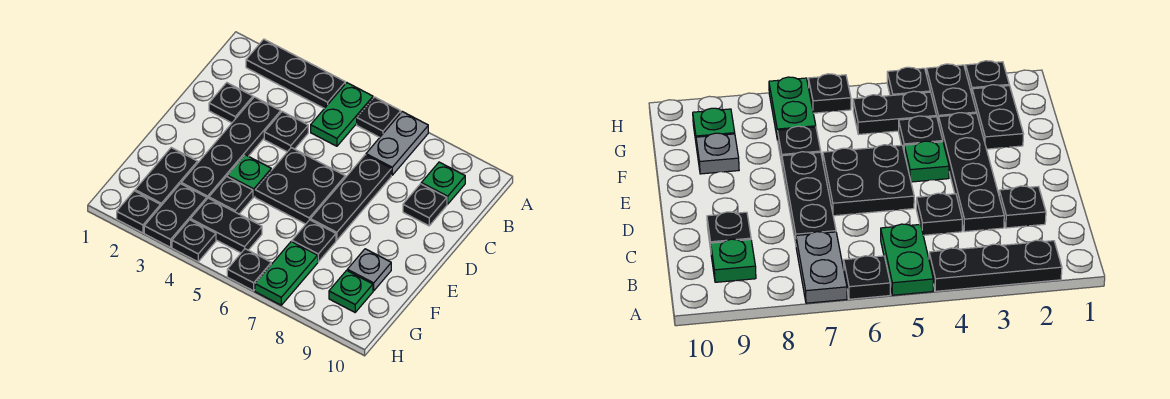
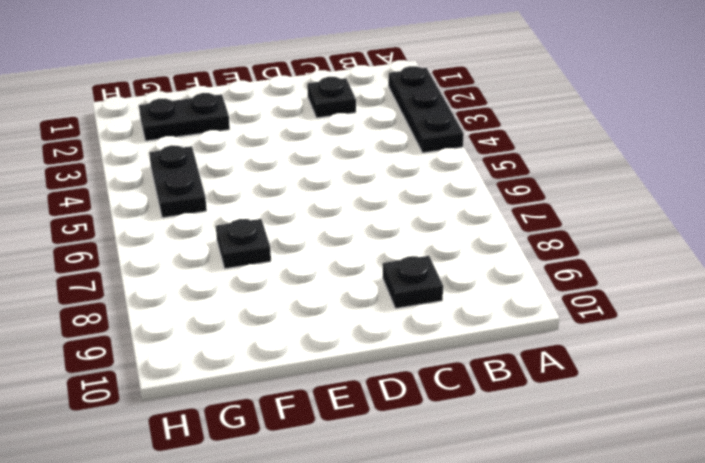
none -> green 1x2 plate [311,83,373,146]
none -> black 1x1 plate [357,97,401,137]
none -> grey 1x2 plate [366,112,428,175]

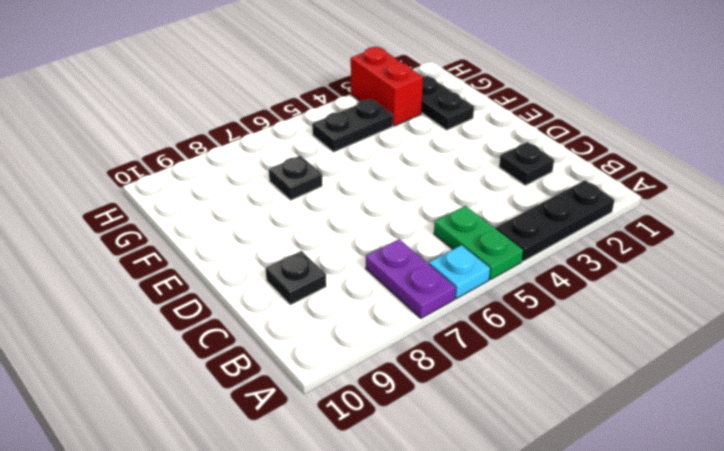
cyan 1x1 plate [429,245,490,299] -> black 1x1 plate [357,97,401,137]
purple 1x2 plate [366,239,456,318] -> grey 1x2 plate [366,112,428,175]
red 1x2 brick [351,47,423,126] -> black 1x2 plate [144,184,207,247]
none -> green 1x1 plate [421,162,465,204]
none -> black 1x4 plate [181,97,281,199]
none -> black 1x1 plate [264,112,308,152]

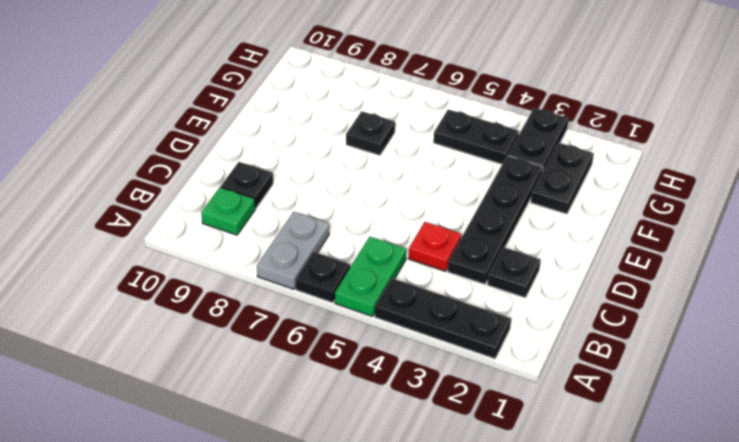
red 1x1 plate [409,222,461,271] -> black 1x1 plate [264,112,308,152]
none -> black 1x3 plate [311,155,391,240]
none -> black 2x2 plate [255,148,345,224]
none -> green 1x1 plate [227,155,271,197]

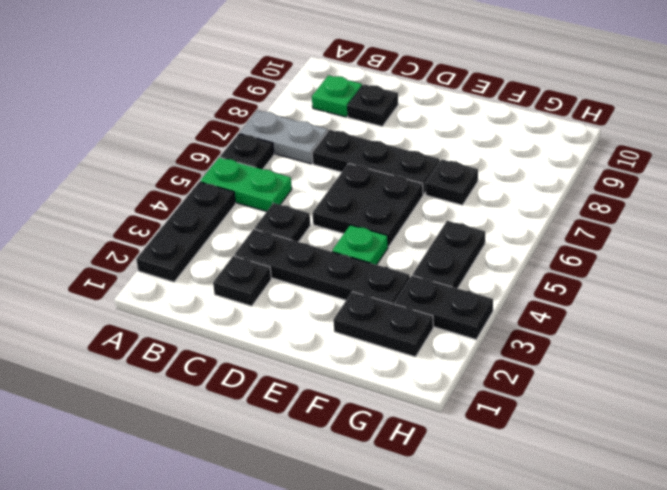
none -> black 1x1 plate [209,176,253,214]
none -> grey 1x1 plate [347,249,391,291]
none -> green 1x2 plate [255,242,318,305]

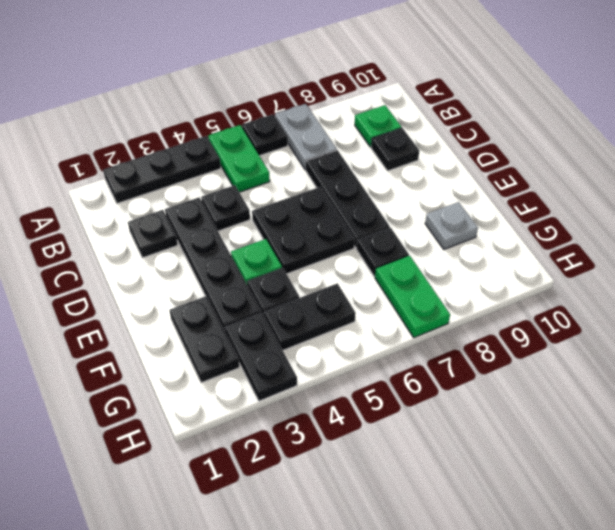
none -> green 1x1 plate [329,270,373,312]
none -> black 1x1 plate [117,191,161,233]
none -> black 1x1 plate [172,220,216,262]

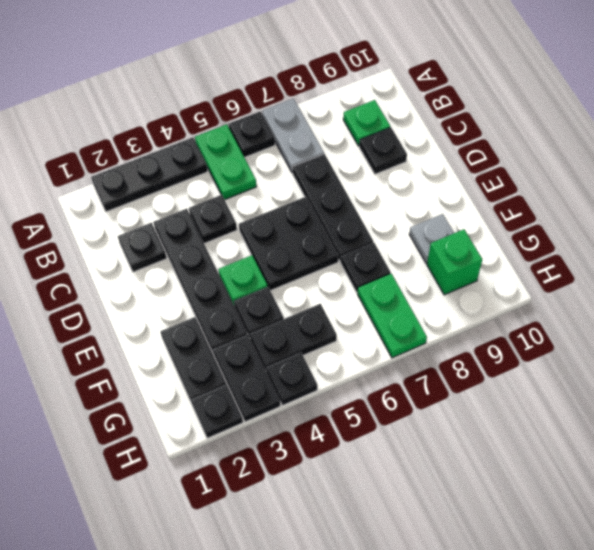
green 1x1 brick [427,229,482,295] -> green 1x1 plate [329,270,373,312]
none -> black 1x1 plate [227,249,271,291]

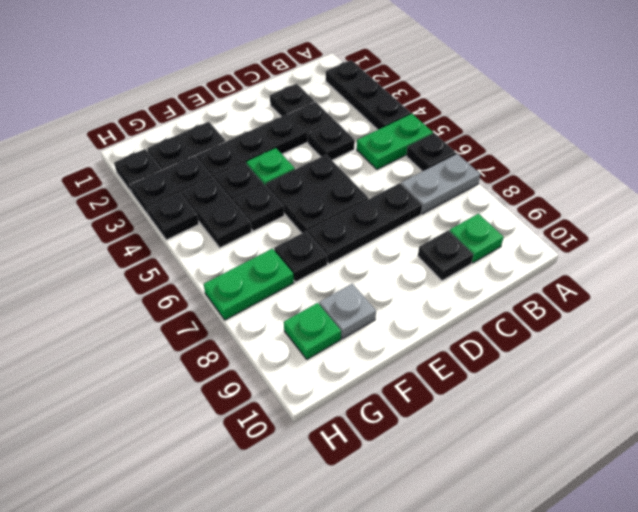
black 1x1 plate [233,184,284,231] -> black 1x1 plate moved to [227,249,271,291]

